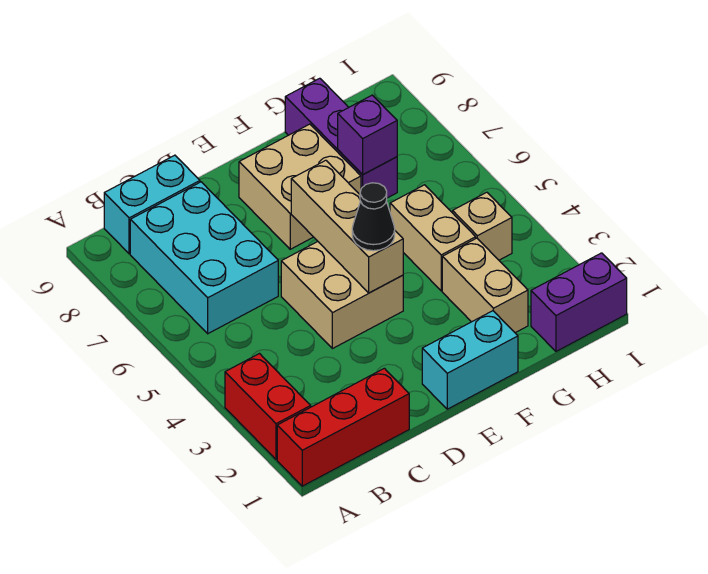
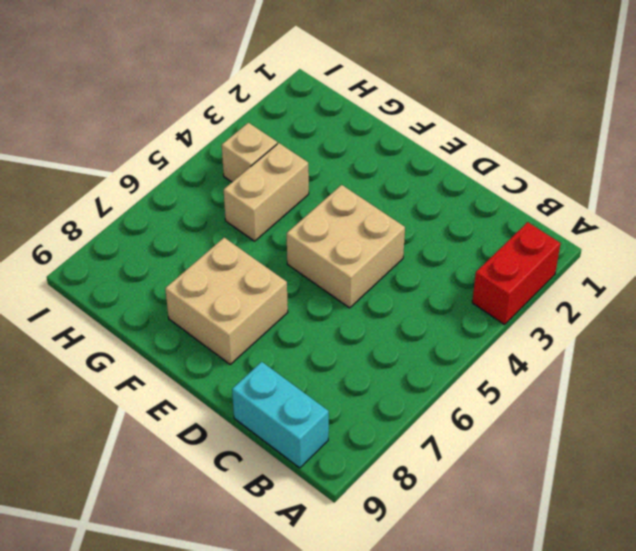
none -> red 1x3 brick [277,368,409,486]
none -> cyan 2x3 brick [130,182,278,334]
none -> cyan 1x2 brick [422,311,518,409]

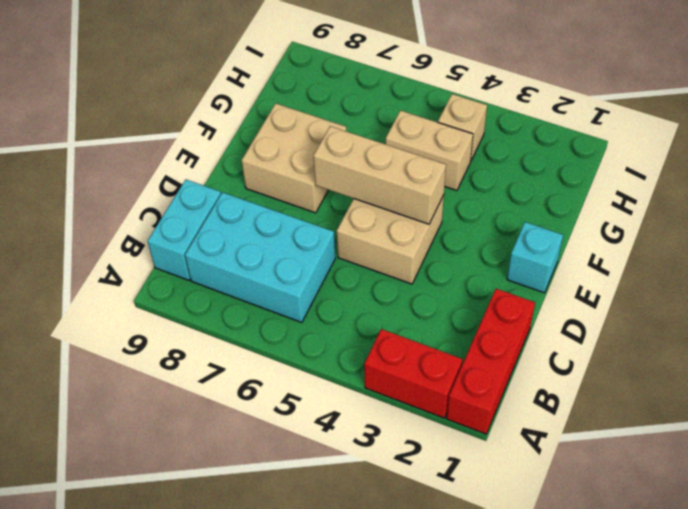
cyan 1x1 brick [507,222,563,293] -> cyan 1x2 brick [422,311,518,409]
none -> tan 1x2 brick [442,238,528,333]
none -> purple 1x3 brick [285,78,397,198]
none -> purple 1x2 brick [531,253,627,351]

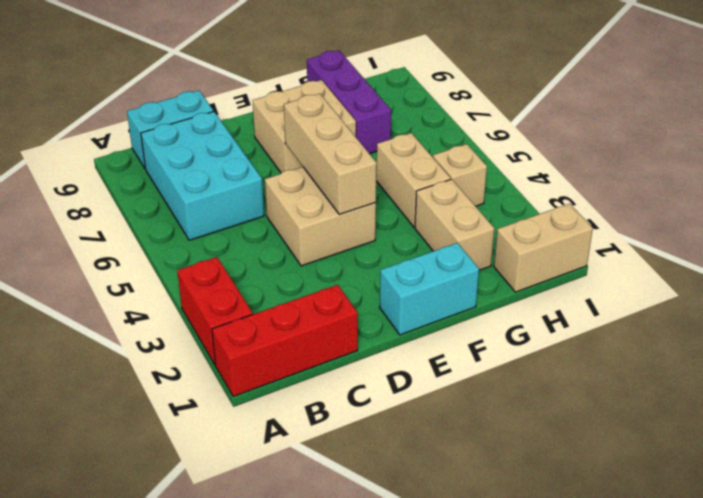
tan 1x2 brick [494,204,593,292] -> purple 1x2 brick [531,253,627,351]
none -> purple 1x1 brick [338,95,397,175]
none -> black 1x1 cone [352,183,395,251]

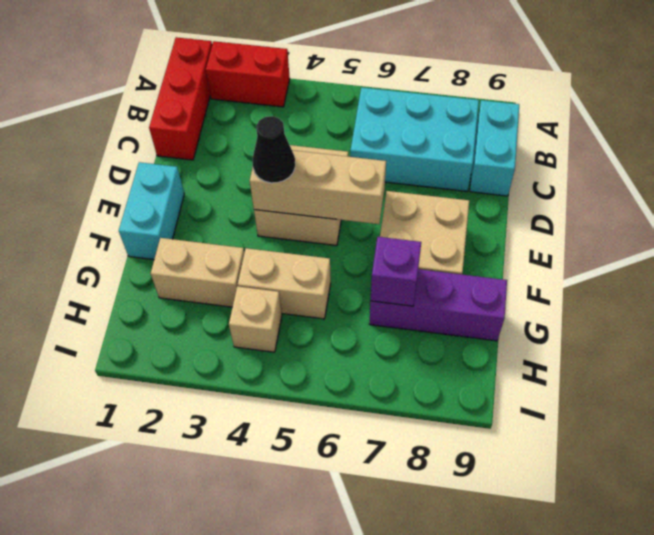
none -> purple 1x2 brick [531,253,627,351]

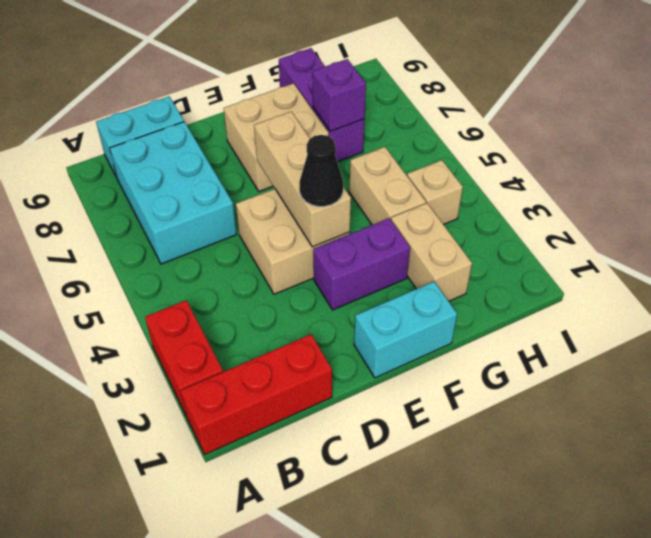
purple 1x2 brick [313,218,410,310] -> purple 1x2 brick moved to [531,253,627,351]

